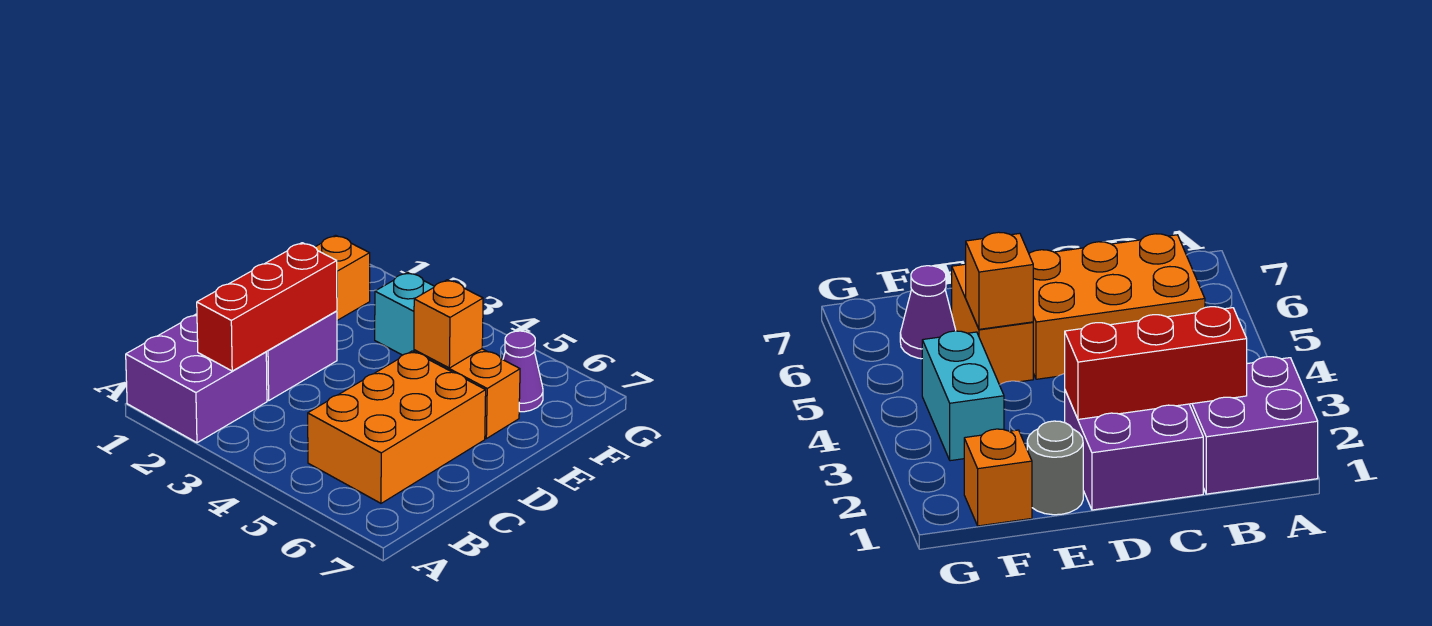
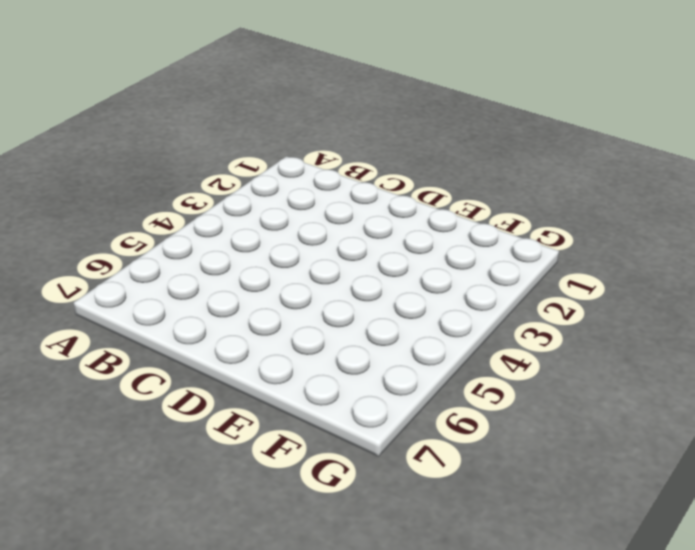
none -> purple 2x2 brick [126,314,267,443]
none -> orange 2x3 brick [308,351,486,503]

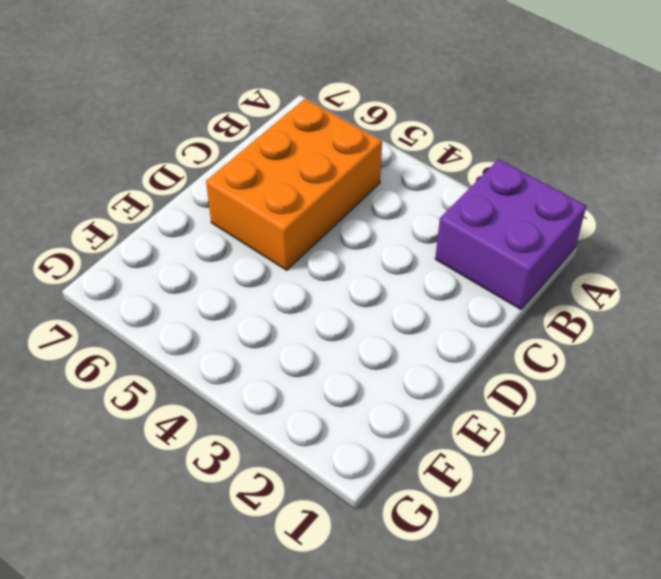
none -> purple 2x2 brick [266,311,337,401]
none -> grey 1x1 round brick [1027,421,1083,515]

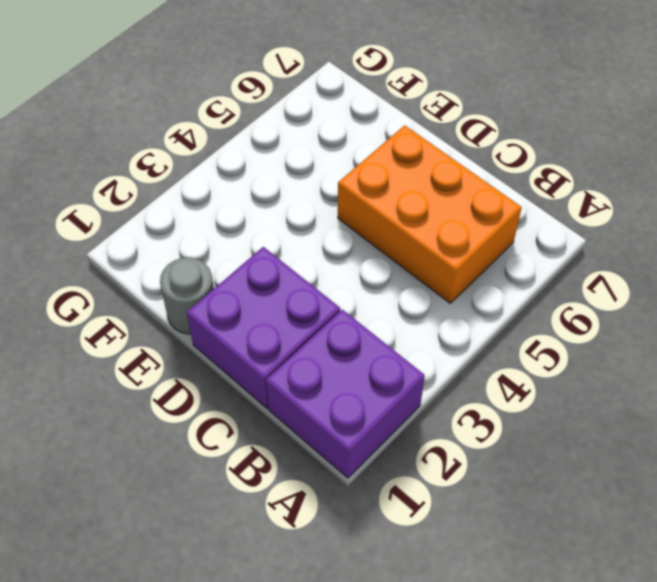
none -> orange 1x2 brick [414,349,520,439]
none -> orange 1x1 brick [315,235,370,320]

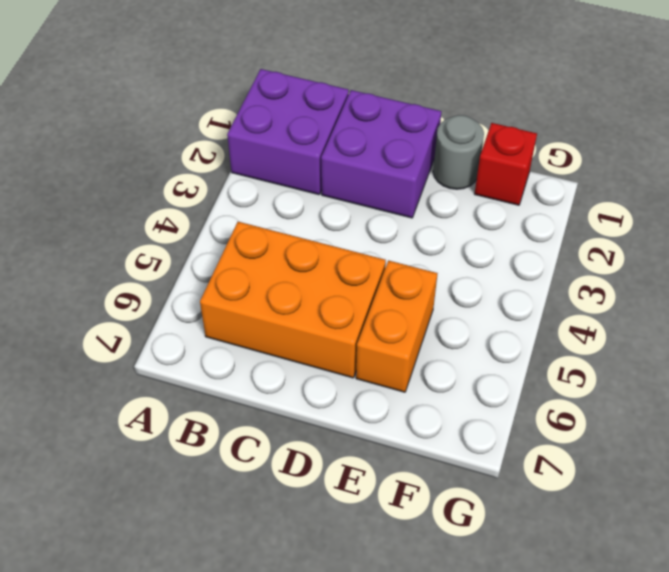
red 1x1 brick [475,123,537,205] -> orange 1x1 brick [315,235,370,320]
none -> cyan 1x2 brick [375,272,434,355]
none -> purple 1x1 cone [503,331,543,412]

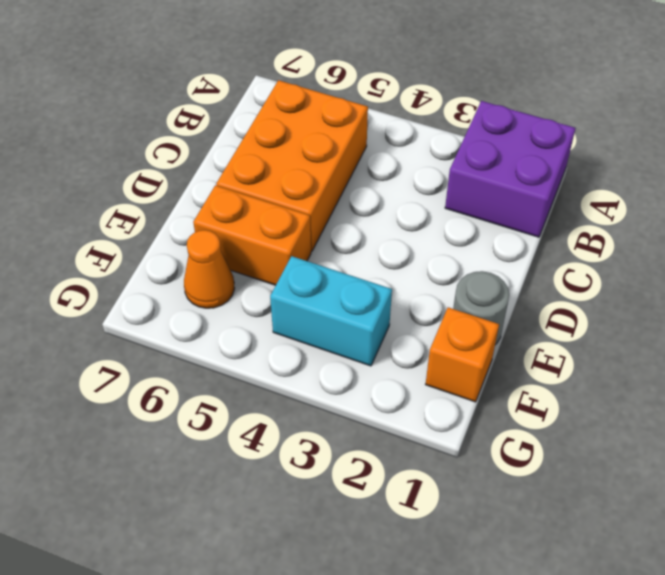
orange 1x1 cone [184,230,235,308] -> purple 1x1 cone [503,331,543,412]
none -> purple 2x2 brick [266,311,337,401]
none -> red 1x3 brick [197,243,337,371]

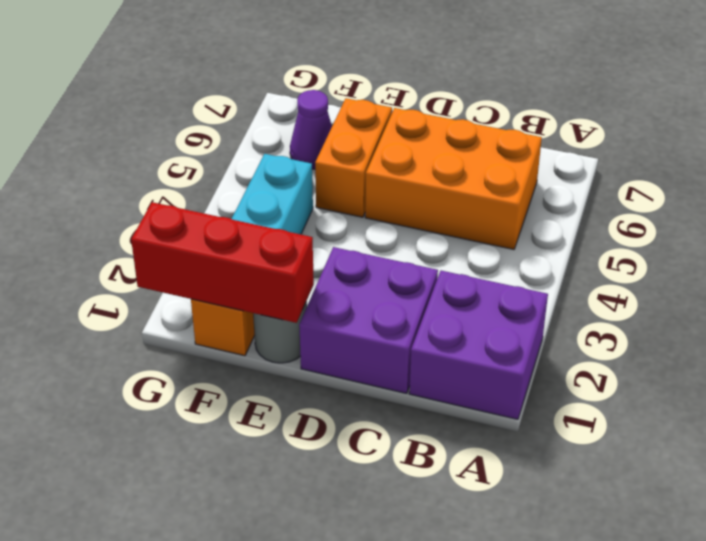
red 1x3 brick [131,202,314,323] -> red 1x3 brick moved to [197,243,337,371]
none -> orange 1x1 brick [414,280,483,368]

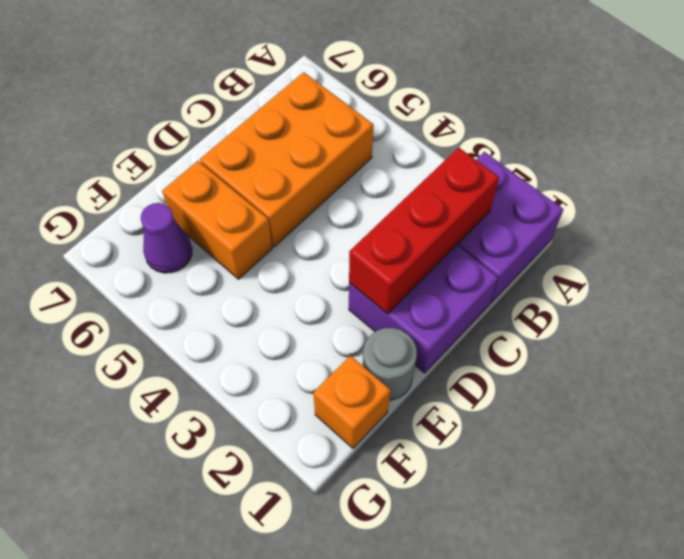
none -> cyan 1x2 brick [375,272,434,355]
none -> orange 1x1 brick [414,280,483,368]

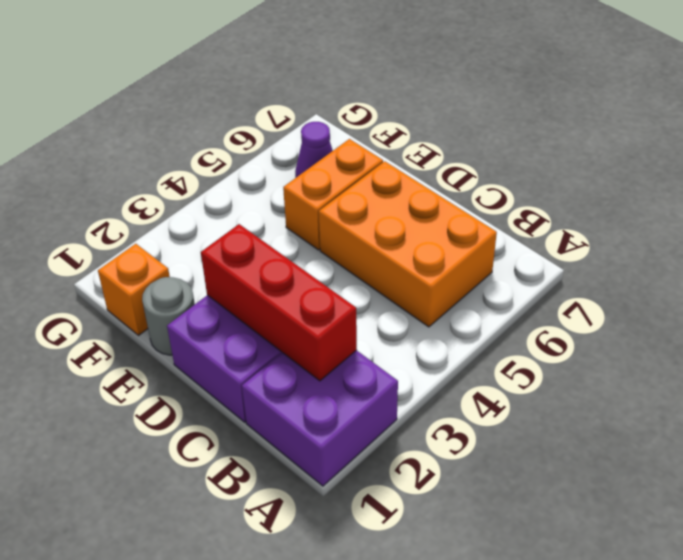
none -> cyan 1x2 brick [375,272,434,355]
none -> orange 1x1 brick [414,280,483,368]

